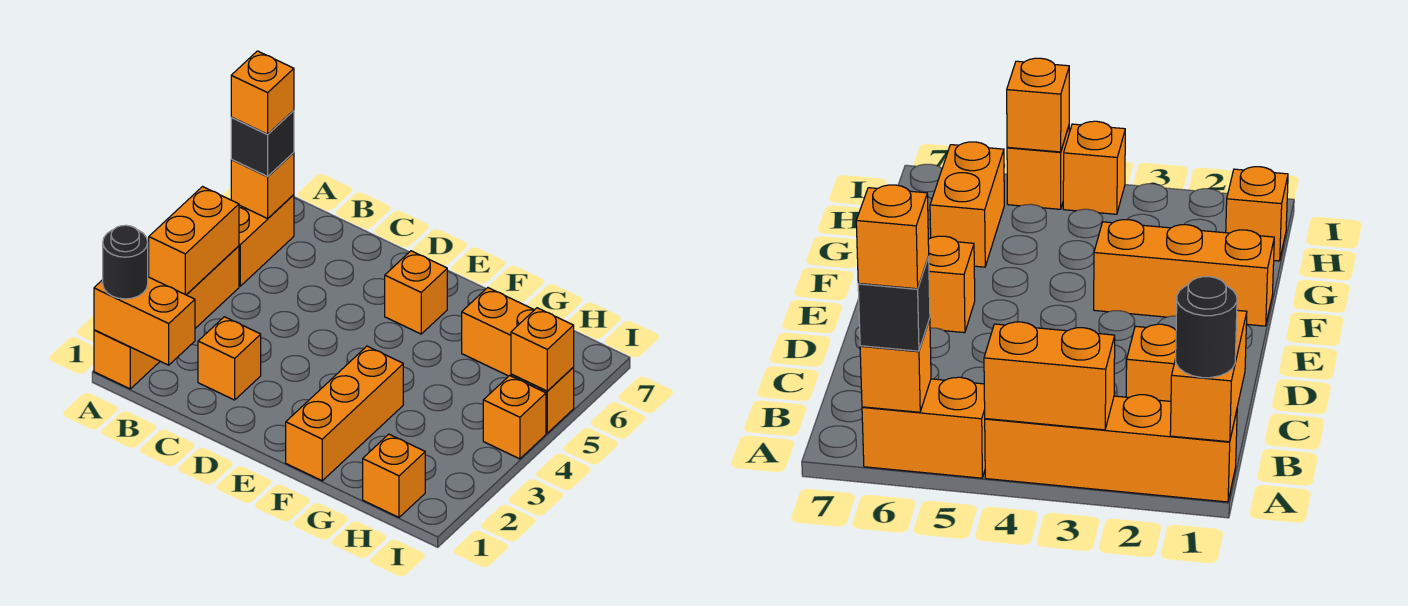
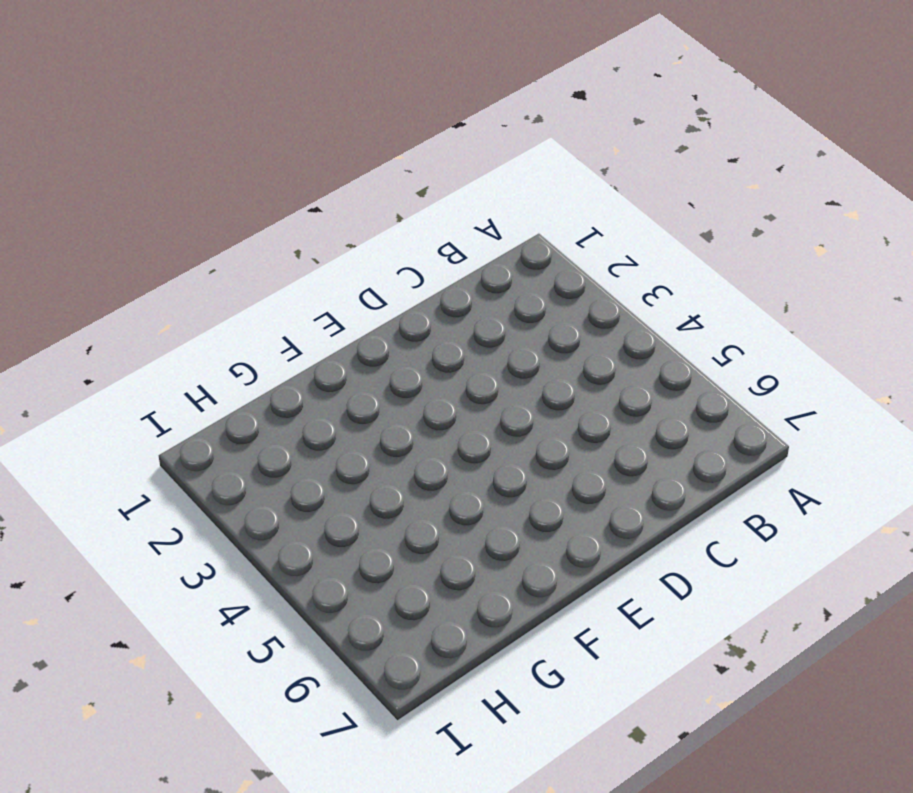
none -> orange 1x4 brick [94,246,239,389]
none -> orange 1x2 brick [239,195,294,286]
none -> orange 1x1 brick [198,317,261,400]

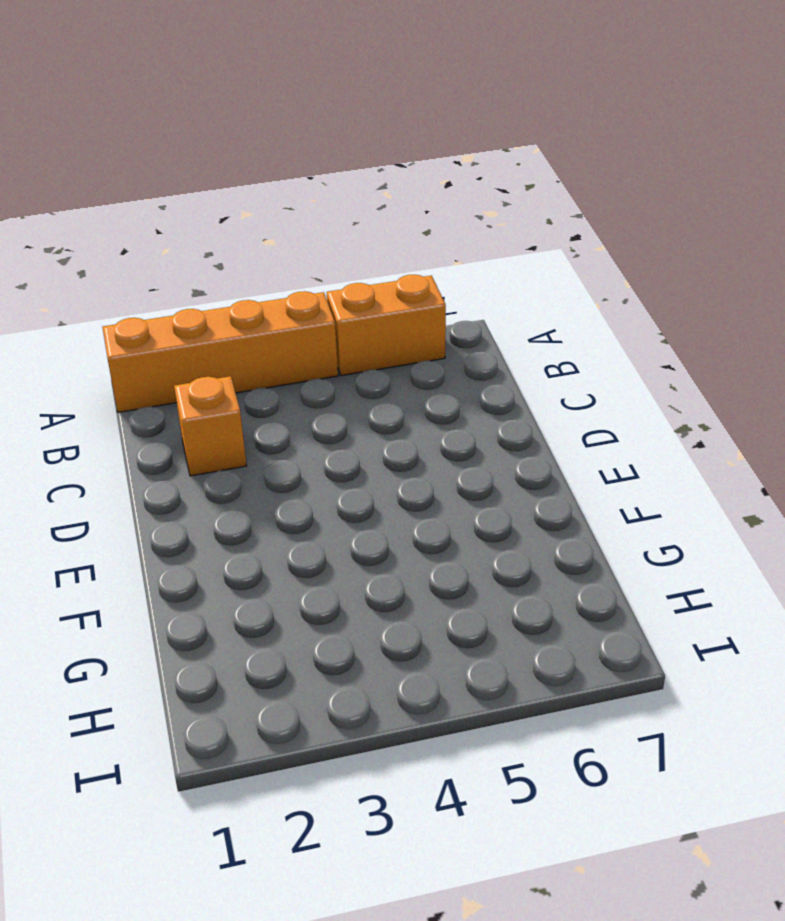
none -> orange 1x1 brick [385,251,447,334]
none -> orange 1x3 brick [286,346,403,481]
none -> orange 1x2 brick [462,288,534,376]

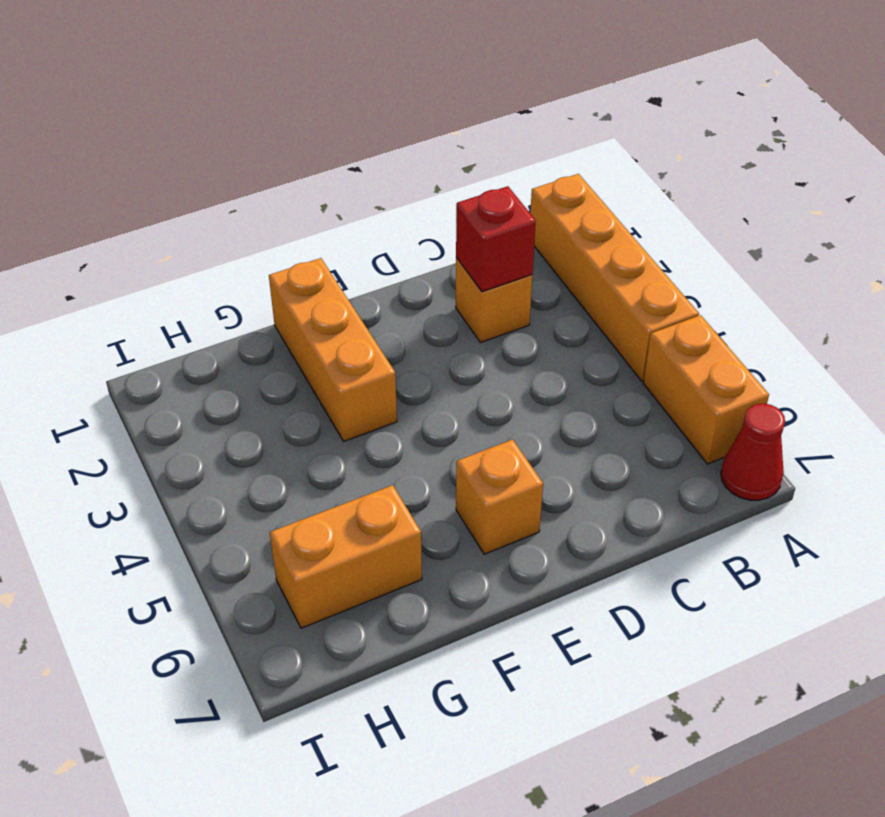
red 1x1 cone [721,404,785,500] -> none
red 1x1 brick [456,186,536,292] -> none
none -> orange 1x1 brick [363,434,425,517]
none -> orange 1x1 brick [483,376,546,459]
none -> orange 1x1 brick [511,368,574,433]

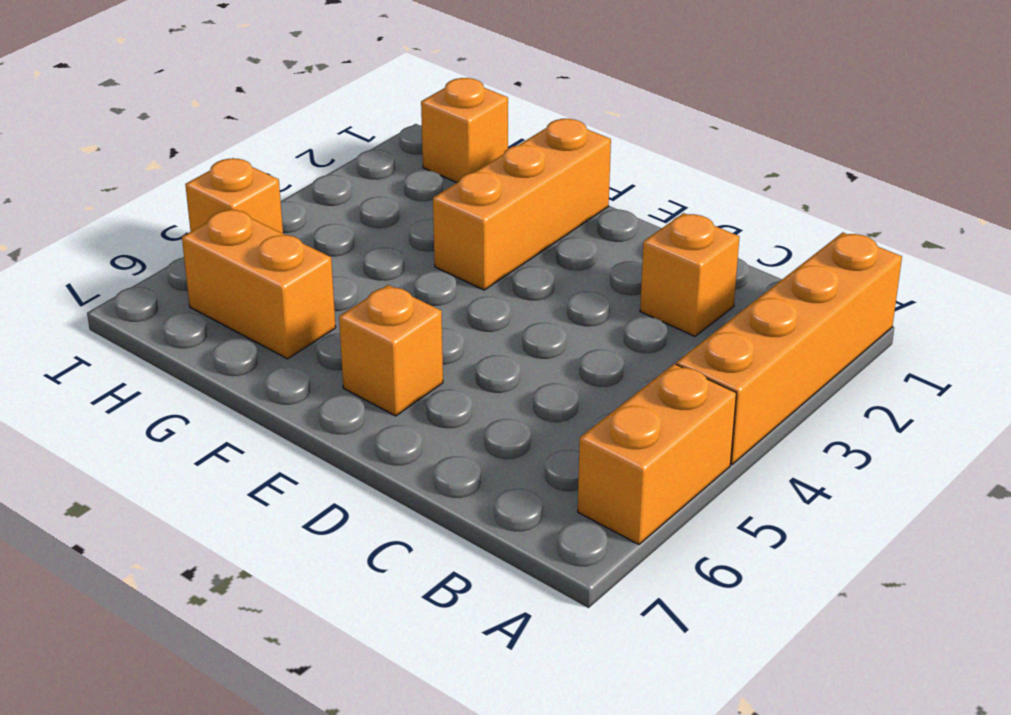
none -> orange 1x1 brick [483,376,546,459]
none -> orange 1x2 brick [94,277,195,365]
none -> orange 1x2 brick [149,187,239,295]

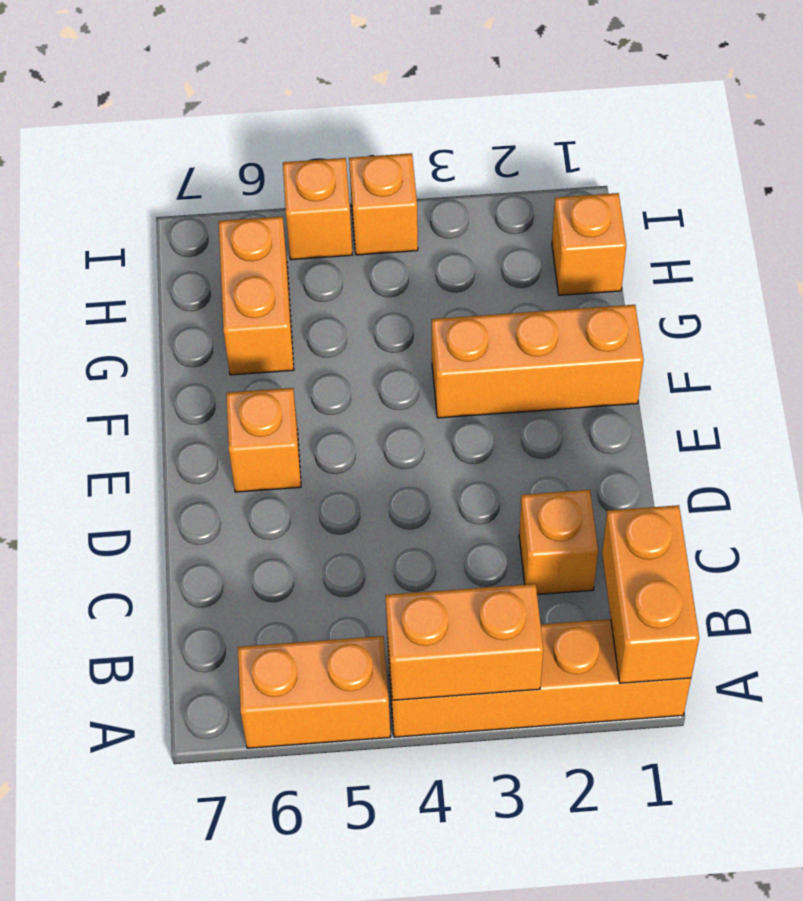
none -> orange 1x1 brick [231,153,294,218]
none -> orange 1x1 brick [511,308,574,391]
none -> black 1x1 round brick [103,225,148,299]

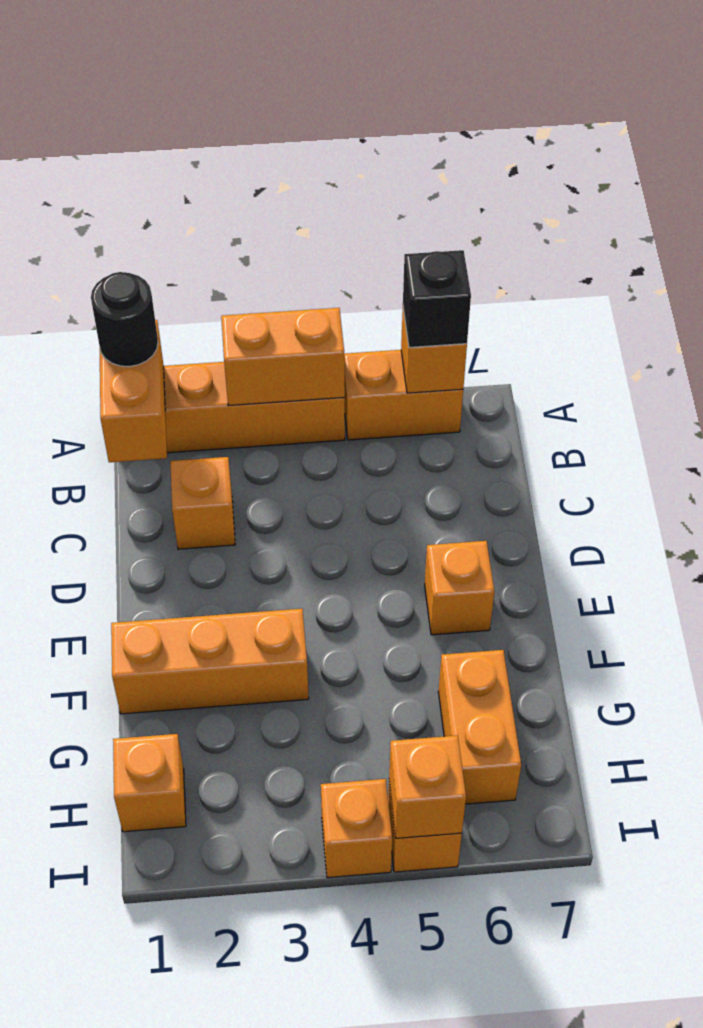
none -> orange 1x1 brick [231,51,294,134]

